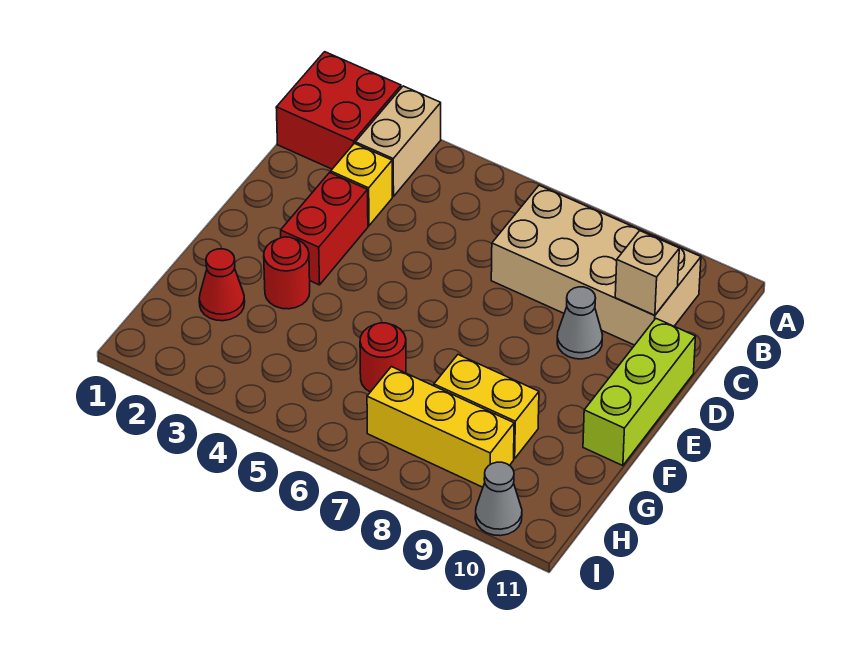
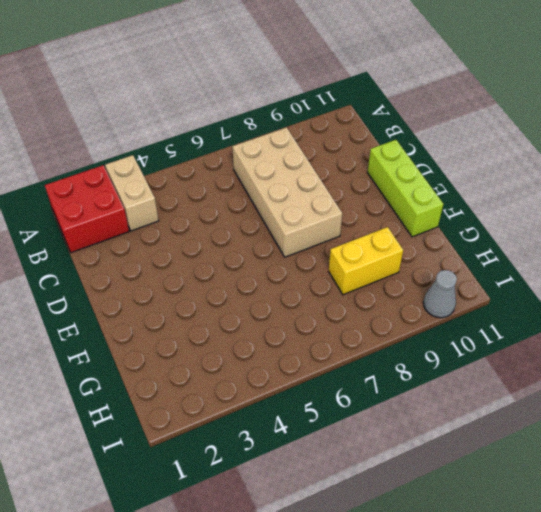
tan 2x4 brick [233,127,342,257] -> tan 2x4 brick turned to [491,185,701,345]
none -> yellow 1x1 brick [331,143,392,226]
none -> red 1x2 brick [281,173,368,285]
none -> grey 1x1 cone [557,287,602,359]

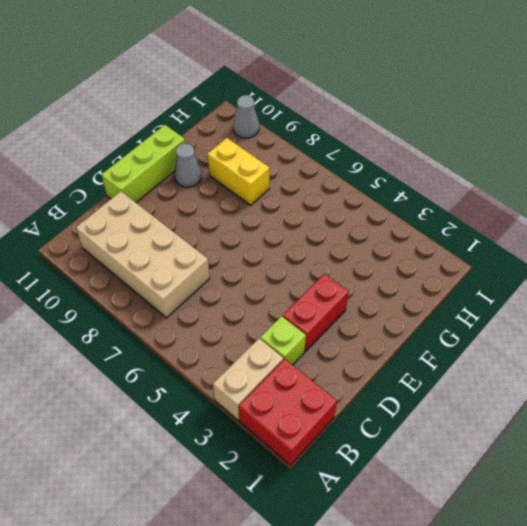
lime 1x1 brick [260,316,306,365] -> yellow 1x1 brick [331,143,392,226]
grey 1x1 cone [174,144,202,187] -> grey 1x1 cone moved to [557,287,602,359]
none -> red 1x1 round brick [264,237,310,309]
none -> red 1x1 cone [199,249,245,321]
none -> red 1x1 round brick [360,323,406,392]

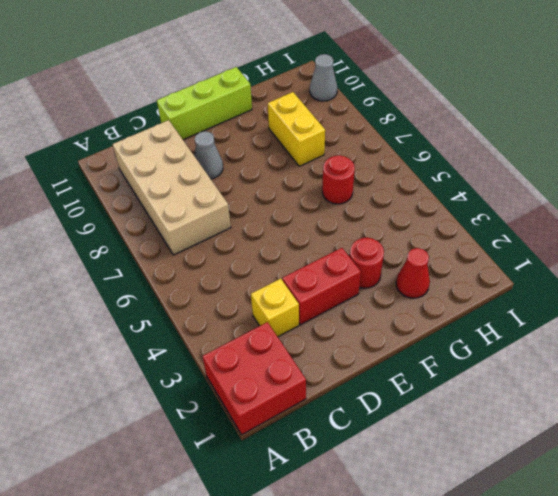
none -> tan 1x2 brick [355,86,441,197]
none -> yellow 1x3 brick [367,367,514,487]
none -> tan 1x1 brick [615,231,679,315]

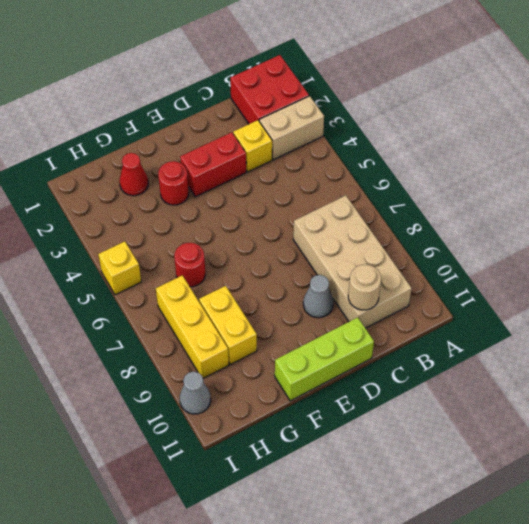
tan 1x1 round brick [348,265,381,310] -> tan 1x1 brick [615,231,679,315]
yellow 1x1 brick [98,241,141,295] -> none

